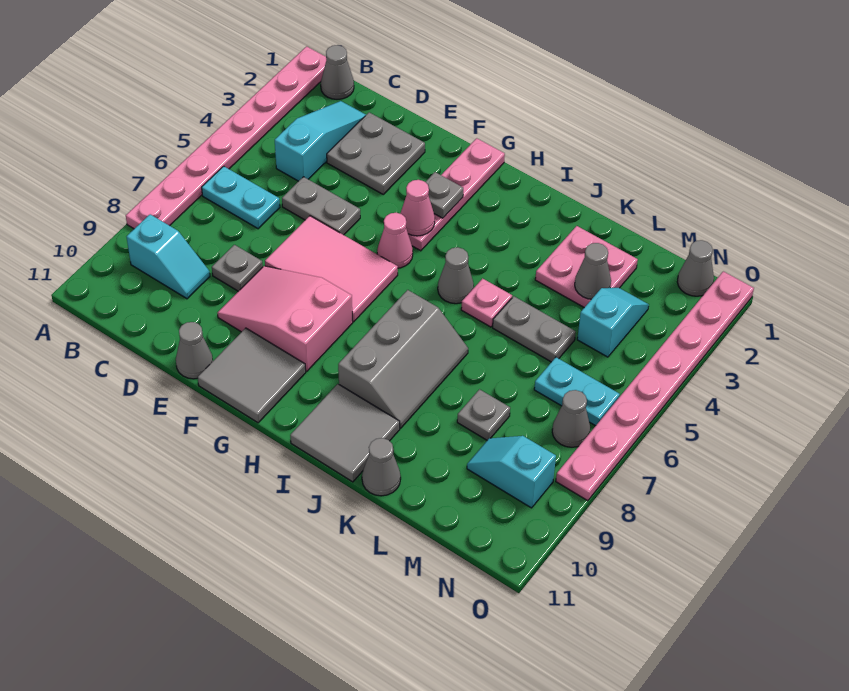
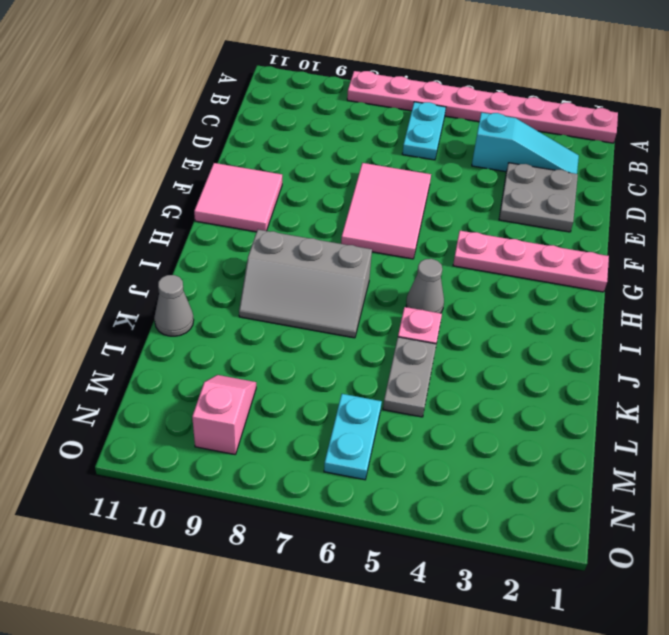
pink 2x2 tile [194,163,282,232] -> grey 2x2 tile [198,328,306,423]
pink 1x2 slope [192,375,256,454] -> cyan 1x2 slope [467,436,556,508]
none -> grey 1x1 cone [321,45,354,100]
none -> cyan 1x2 slope [127,214,210,299]
none -> grey 1x2 plate [282,177,360,235]
none -> grey 1x1 plate [212,245,263,291]

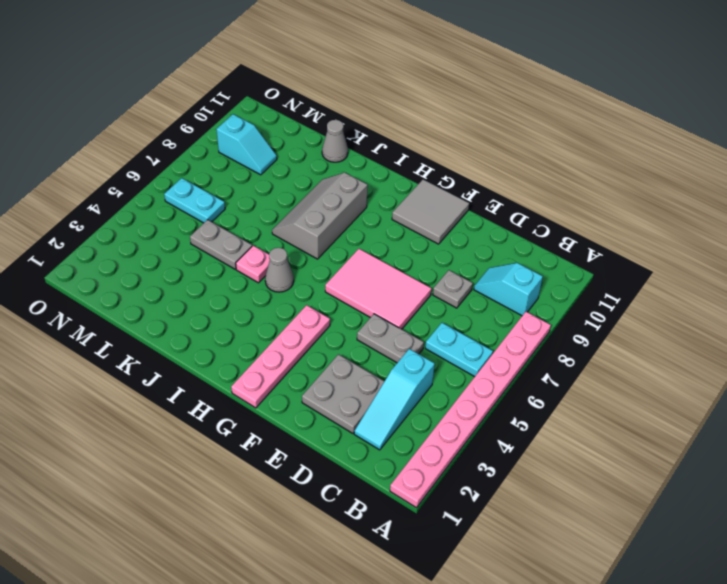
none -> grey 1x1 cone [321,45,354,100]
none -> pink 2x3 slope [218,266,353,371]
none -> grey 1x1 cone [176,322,213,379]
none -> pink 1x1 cone [377,213,413,268]

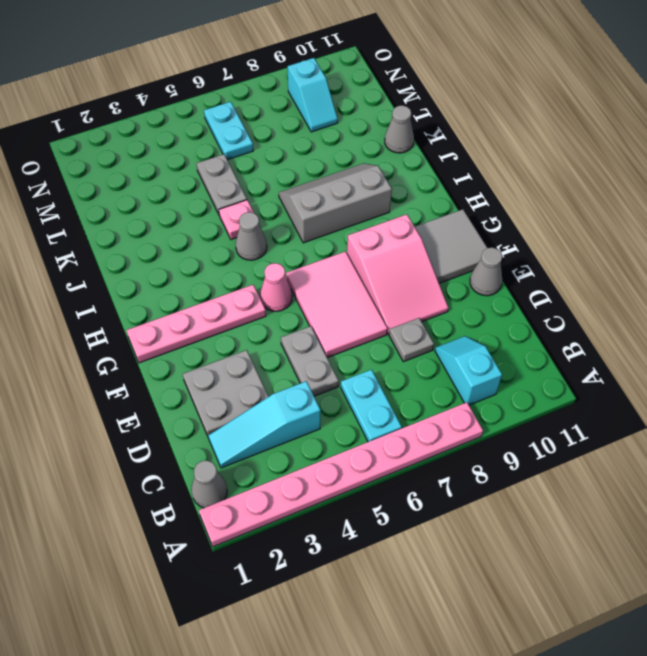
none -> grey 2x2 tile [290,384,400,482]
none -> pink 2x2 plate [535,226,638,308]
none -> grey 1x1 plate [457,389,510,440]
none -> cyan 1x2 slope [577,288,649,357]

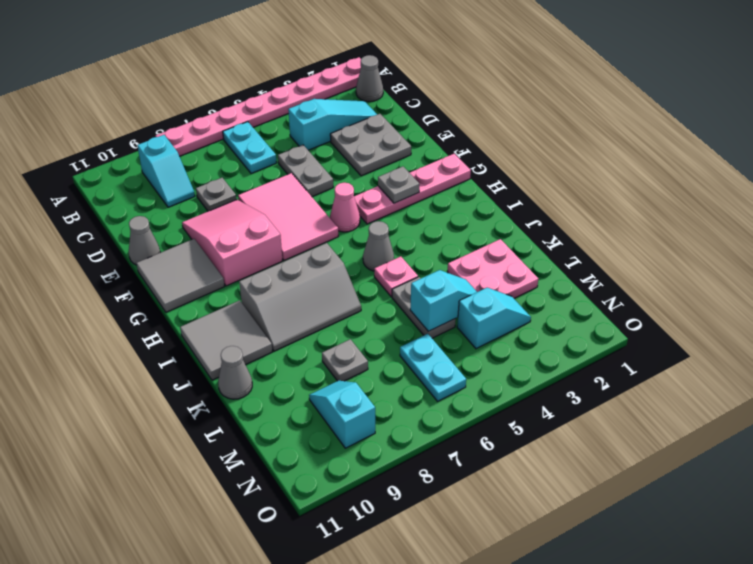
cyan 1x2 slope [410,270,477,331] -> none
none -> grey 1x1 cone [677,240,714,296]
none -> grey 1x1 cone [552,390,590,447]
none -> pink 1x8 plate [556,271,754,501]
none -> pink 1x1 cone [400,180,435,236]

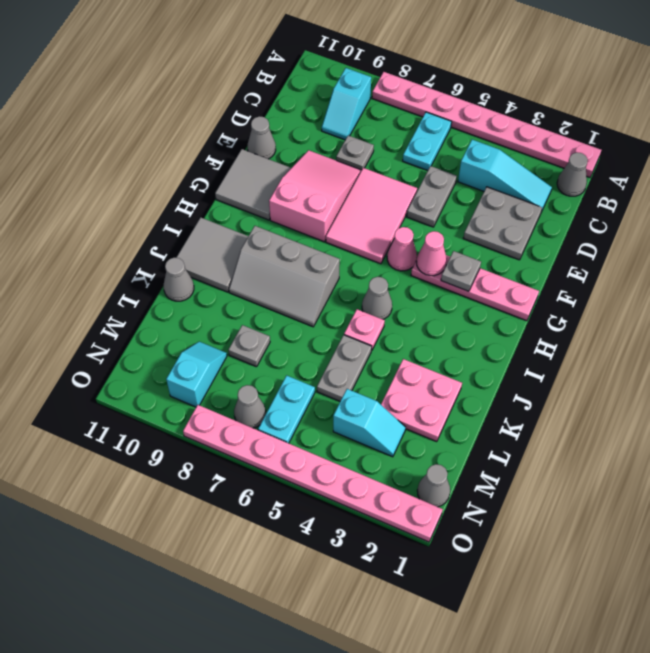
none -> grey 1x1 cone [575,243,611,299]

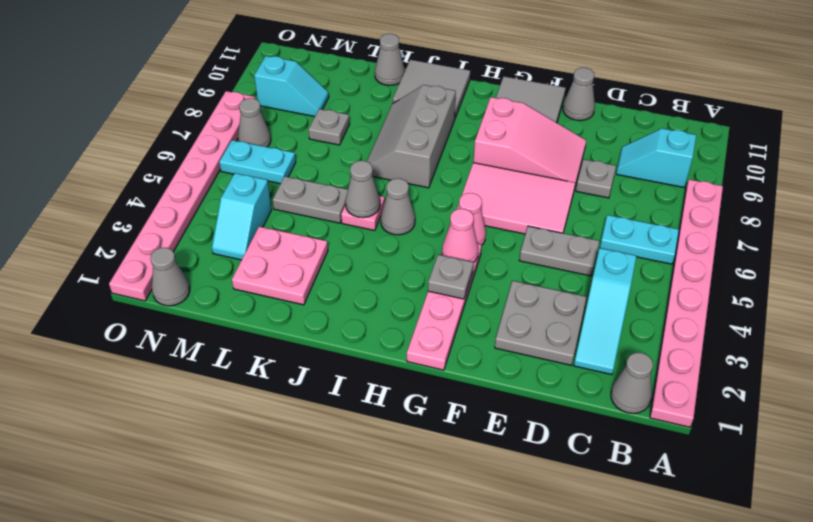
grey 1x1 cone [345,161,380,218] -> grey 1x1 cone moved to [575,243,611,299]

